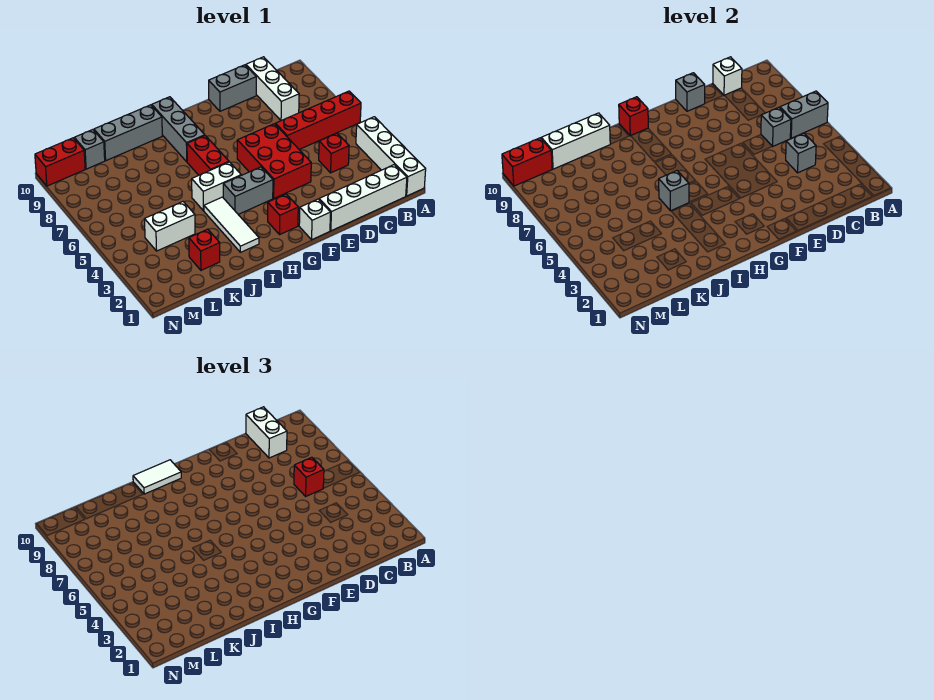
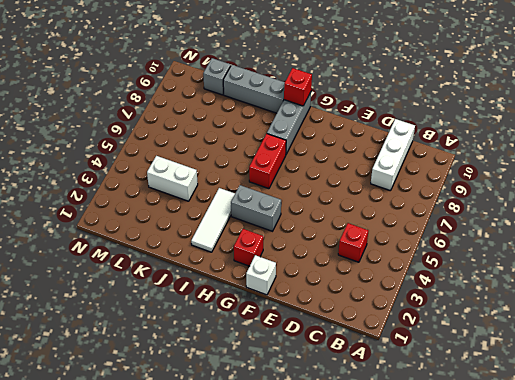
none -> white 1x4 brick [356,117,426,196]
none -> red 1x4 brick [275,91,361,149]
none -> white 1x4 brick [319,165,407,231]
none -> grey 1x2 brick [209,65,256,111]

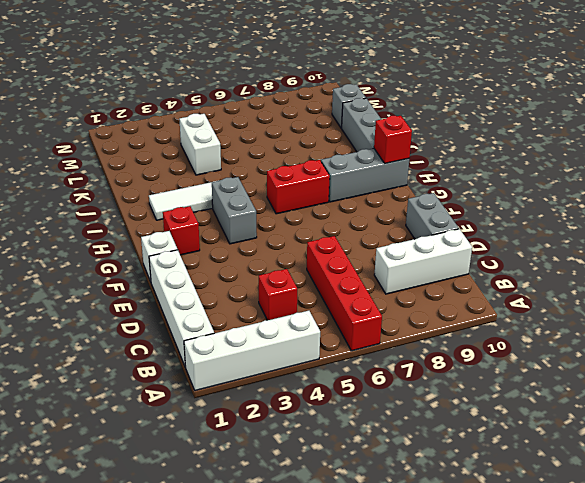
none -> red 2x3 brick [237,124,311,198]
none -> white 1x2 brick [192,162,241,211]
none -> red 1x1 brick [189,229,220,270]
none -> red 1x2 brick [35,138,85,186]

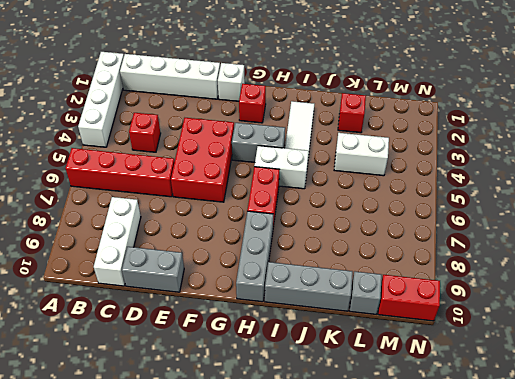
none -> grey 1x2 brick [780,91,828,138]
none -> grey 1x1 brick [786,133,816,173]
none -> grey 1x1 brick [761,107,791,146]
none -> white 1x1 brick [713,57,742,96]

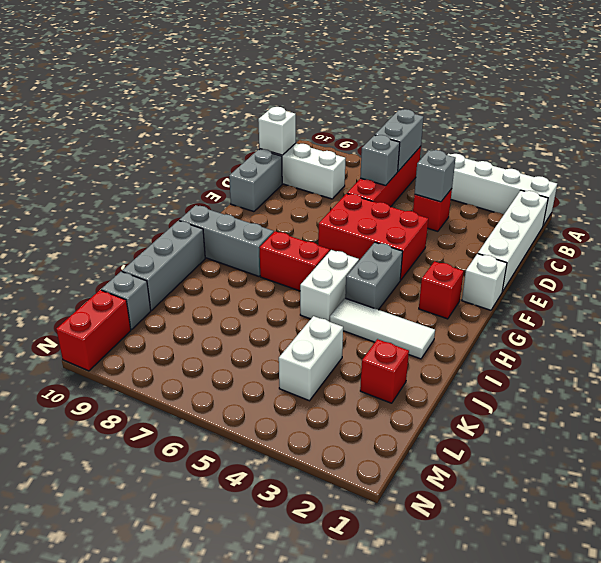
none -> grey 1x1 brick [676,73,705,111]
none -> red 1x1 brick [619,97,648,136]
none -> grey 1x1 brick [659,171,689,211]
none -> white 1x3 brick [541,113,610,169]

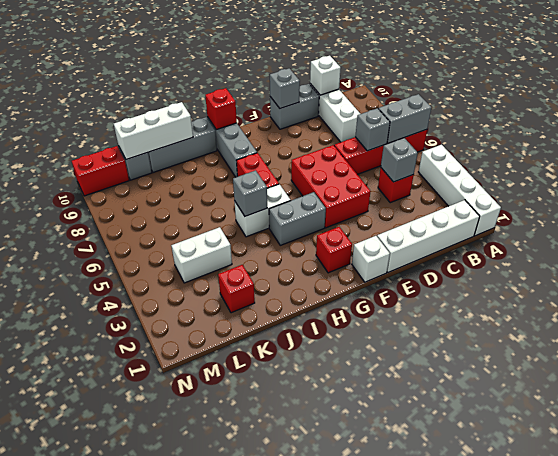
none -> white 1x3 tile [204,197,259,252]
none -> red 1x2 brick [502,138,552,186]
none -> red 1x1 brick [294,457,324,496]
none -> white 1x2 brick [246,407,287,458]

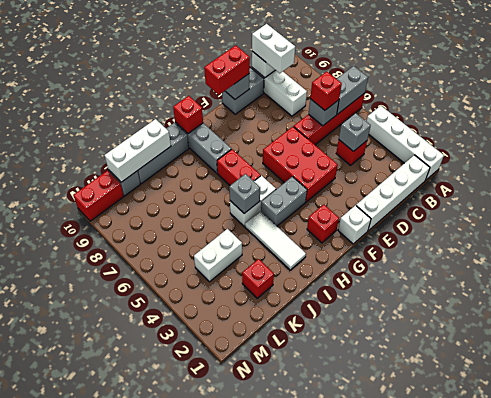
red 1x2 brick [204,45,250,95] -> red 1x2 brick moved to [502,138,552,186]
none -> white 1x2 tile [133,460,181,494]

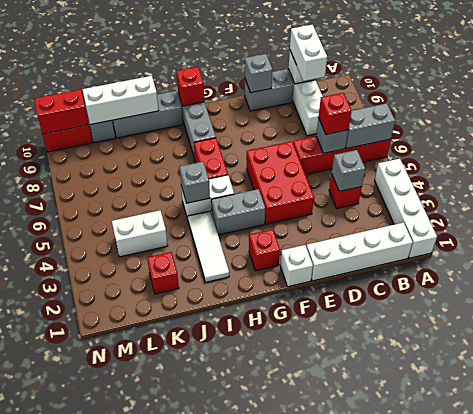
none -> white 1x2 tile [133,460,181,494]

